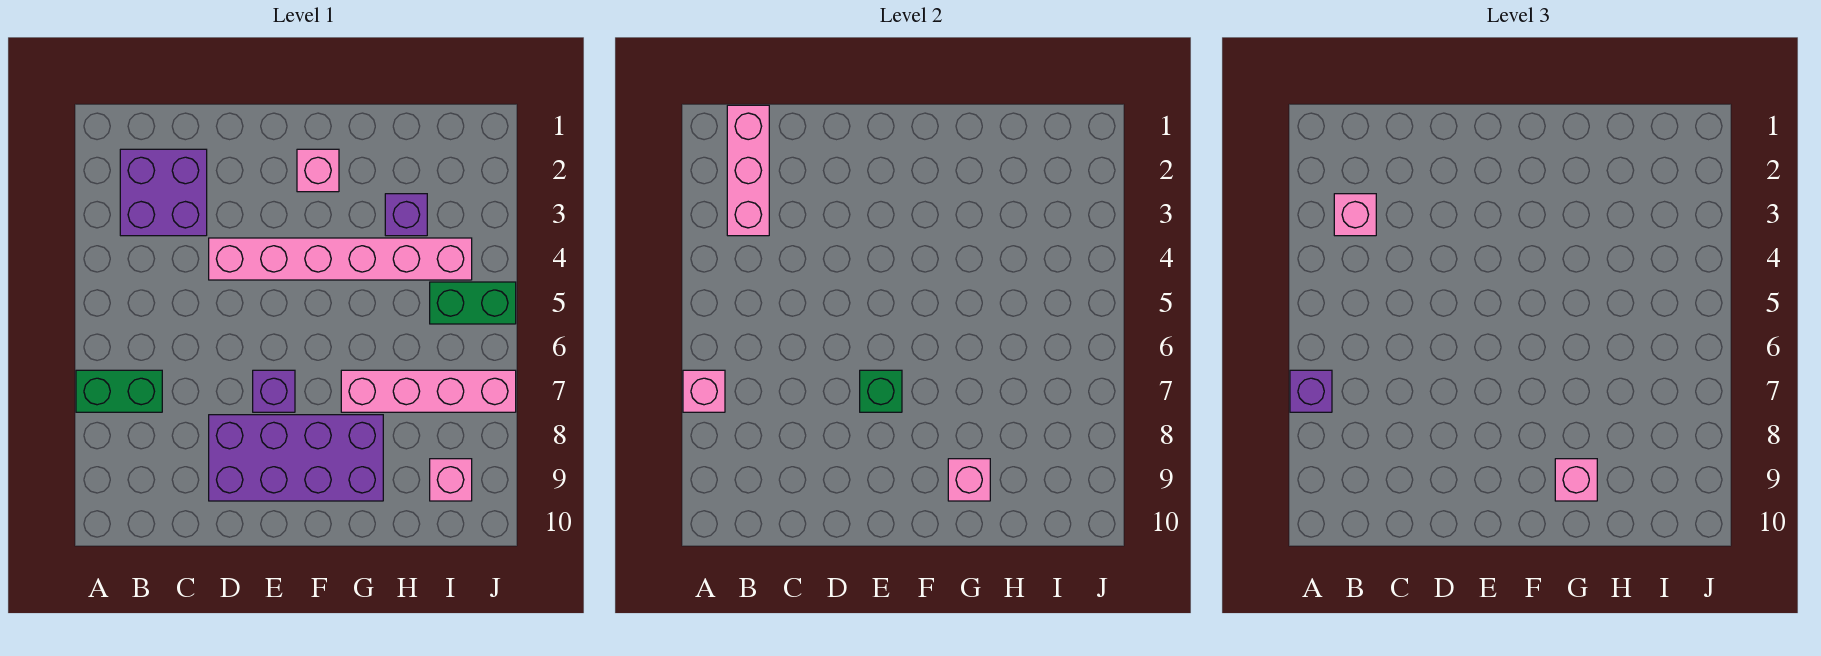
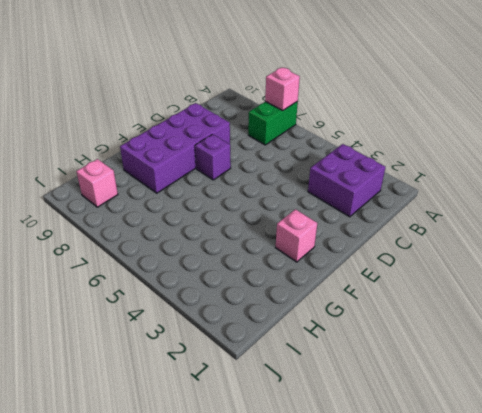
none -> pink 1x6 brick [209,238,472,280]
none -> pink 1x4 brick [341,370,516,412]
none -> purple 1x1 brick [385,194,427,236]

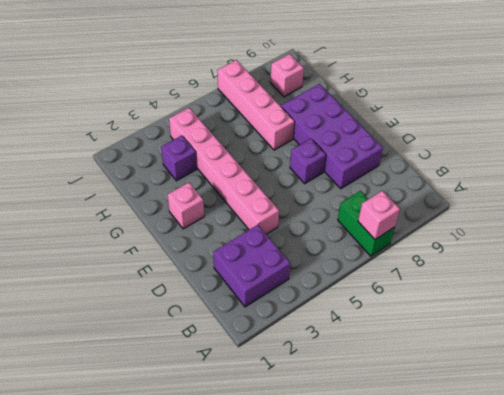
none -> green 1x2 brick [430,282,516,324]
none -> pink 1x3 brick [727,105,769,236]
none -> green 1x1 brick [860,370,902,412]

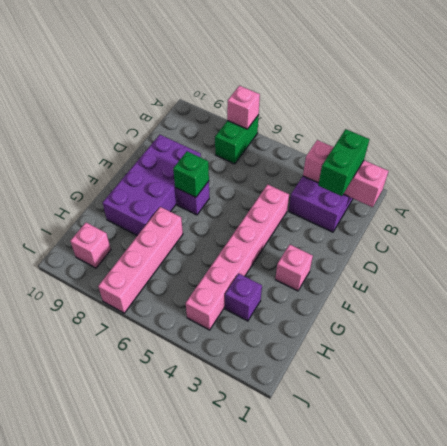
green 1x2 brick [318,129,369,196] -> green 1x2 brick moved to [430,282,516,324]
none -> pink 1x1 brick [948,459,990,501]
none -> purple 1x1 brick [1290,370,1332,412]
none -> pink 1x1 brick [1334,194,1376,236]

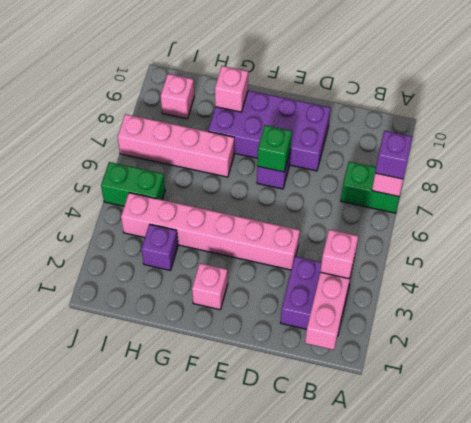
none -> pink 1x1 brick [1555,459,1597,501]

